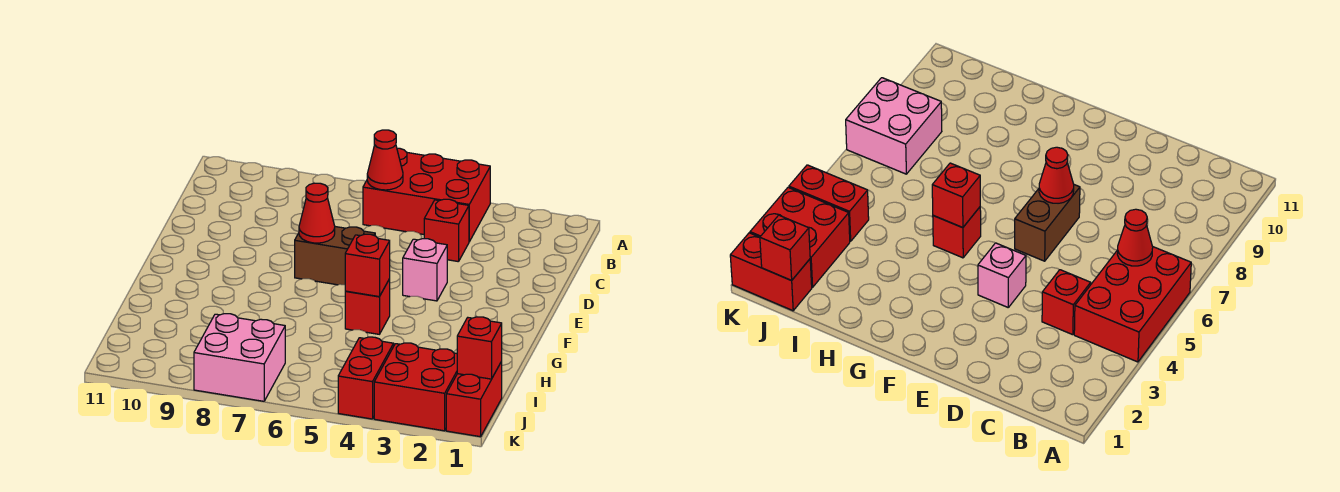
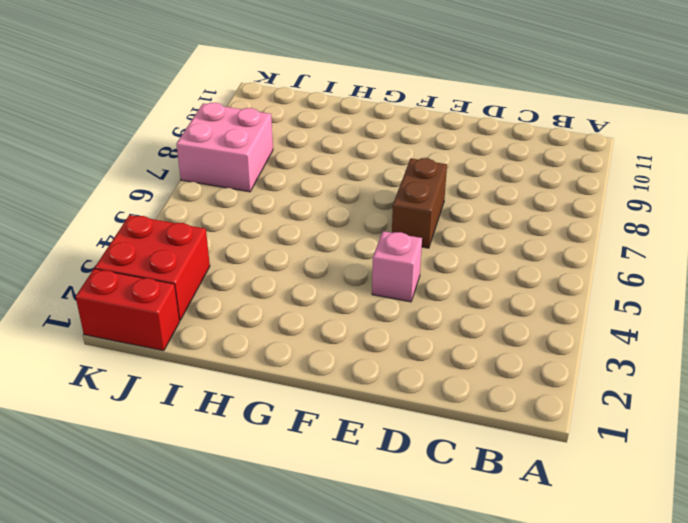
none -> red 2x3 brick [363,148,490,242]
none -> red 1x1 brick [424,199,469,262]
none -> red 1x1 brick [345,279,390,334]

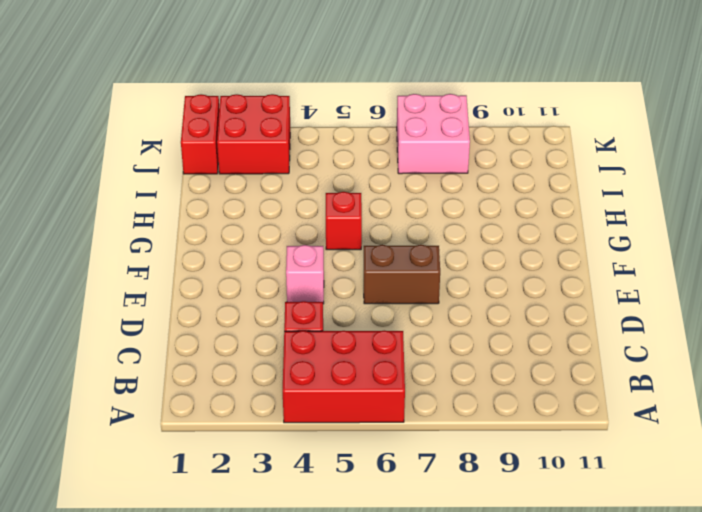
none -> red 1x2 brick [338,337,394,419]
none -> red 1x1 cone [367,130,403,190]
none -> red 1x1 cone [299,183,335,243]

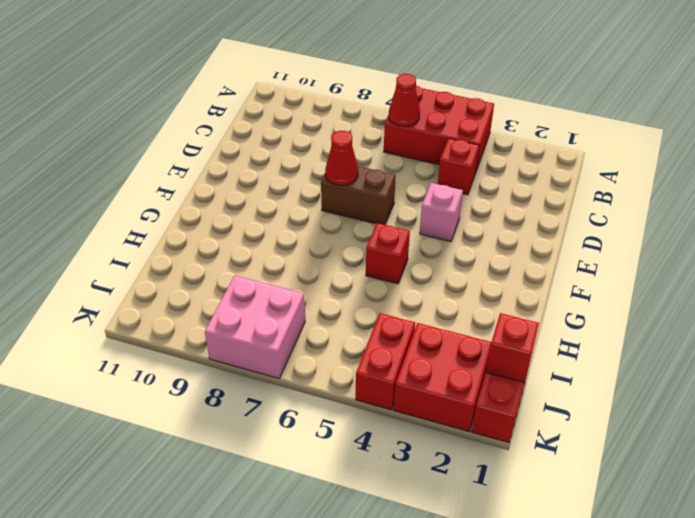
none -> red 1x1 brick [345,234,390,297]

